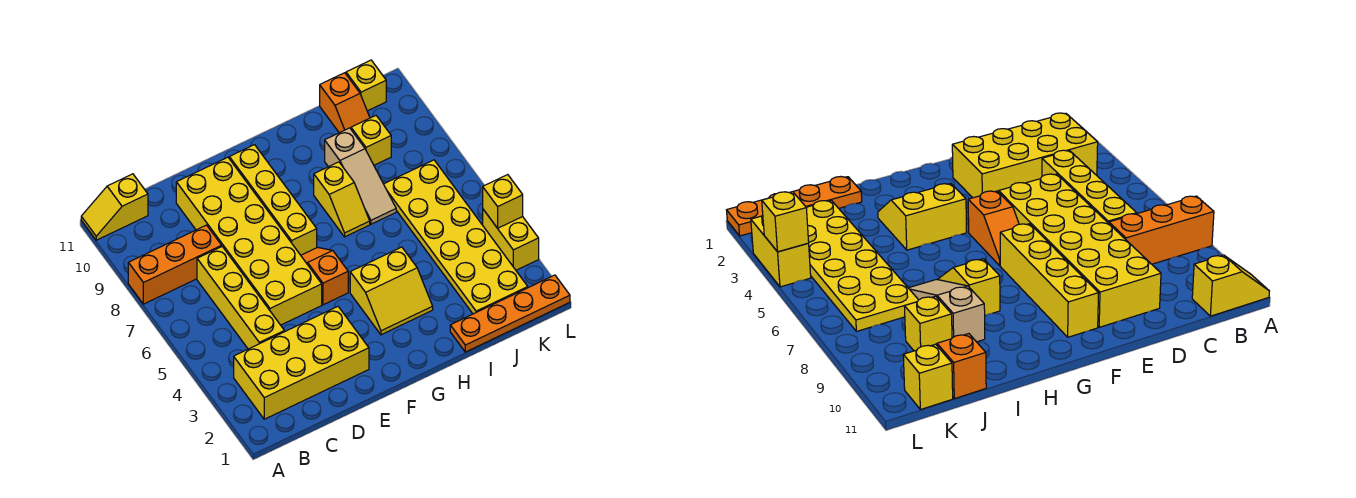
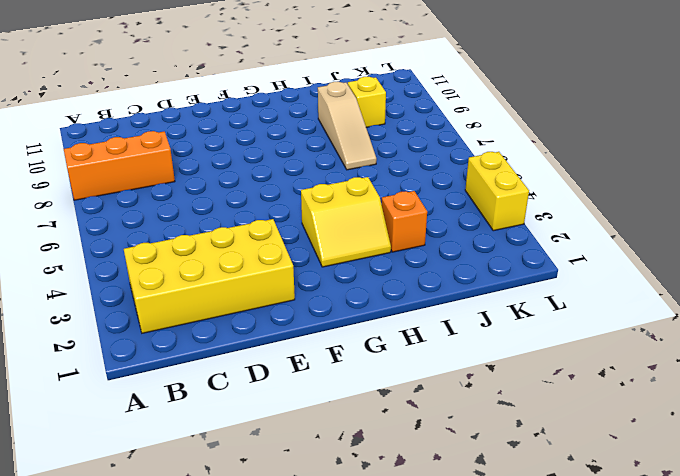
orange 1x1 brick [382,191,427,252] -> none
none -> yellow 1x2 slope [81,174,148,240]
none -> yellow 1x4 brick [197,247,284,349]
none -> yellow 2x6 brick [176,157,322,325]

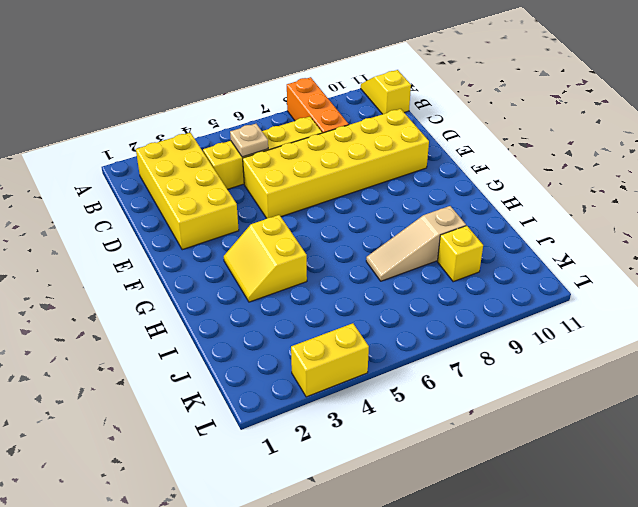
tan 1x1 plate [230,124,268,157] -> none
none -> orange 1x2 slope [301,247,348,305]
none -> yellow 1x4 brick [229,145,317,255]
none -> yellow 1x2 slope [314,162,370,237]

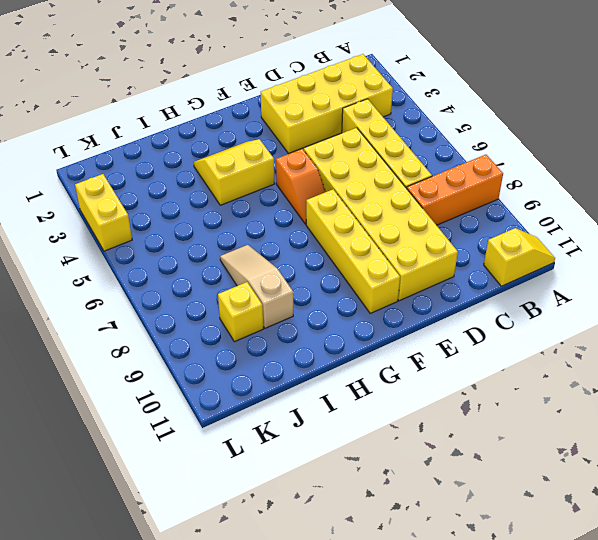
none -> yellow 1x2 slope [314,162,370,237]
none -> orange 1x4 plate [450,275,570,352]
none -> yellow 2x6 plate [384,160,528,314]

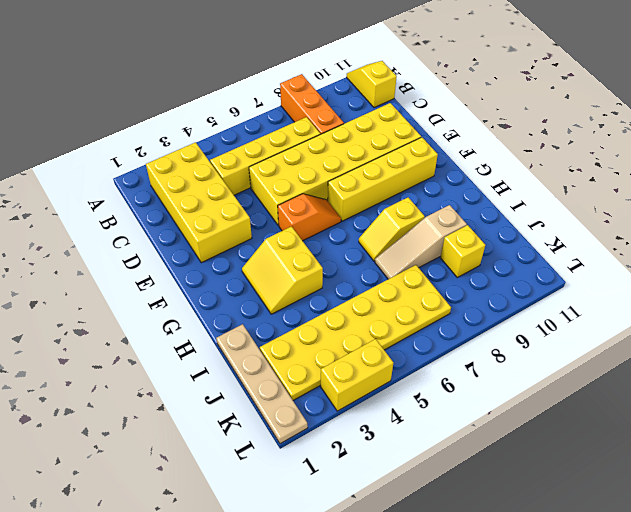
tan 1x4 plate [216,324,308,444] -> orange 1x4 plate [450,275,570,352]
none -> orange 1x2 slope [320,73,370,133]
none -> yellow 1x1 brick [346,60,386,111]
none -> yellow 1x1 brick [483,175,523,228]

